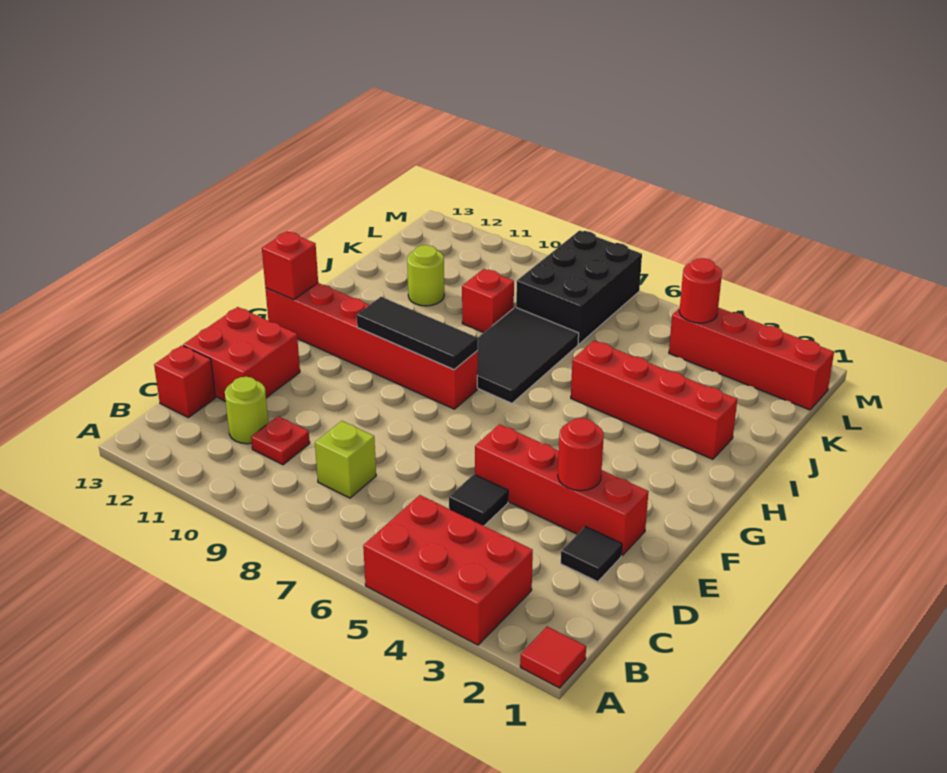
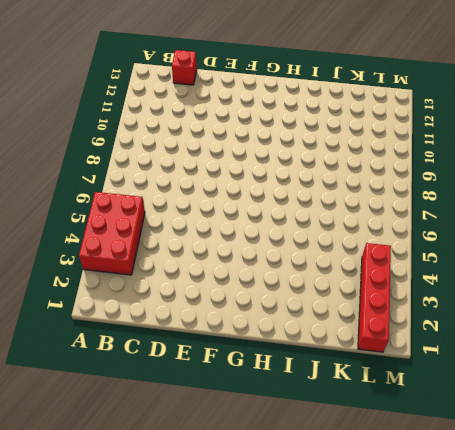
none -> red 1x1 tile [520,627,586,688]
none -> lime 1x1 brick [315,421,376,498]
none -> red 1x1 plate [251,416,310,465]

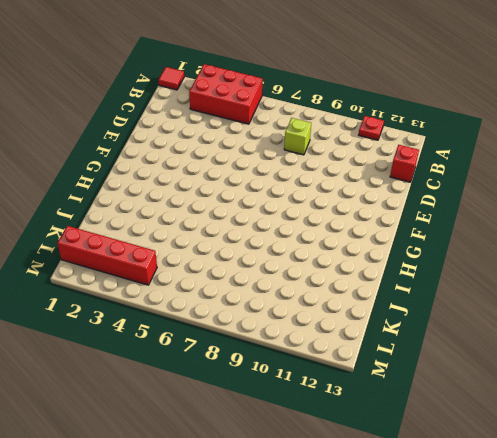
red 1x1 plate [359,116,384,140] -> red 1x1 plate moved to [251,416,310,465]
none -> lime 1x1 round brick [225,377,268,444]
none -> black 1x1 tile [561,527,622,582]
none -> black 1x1 tile [449,474,508,526]

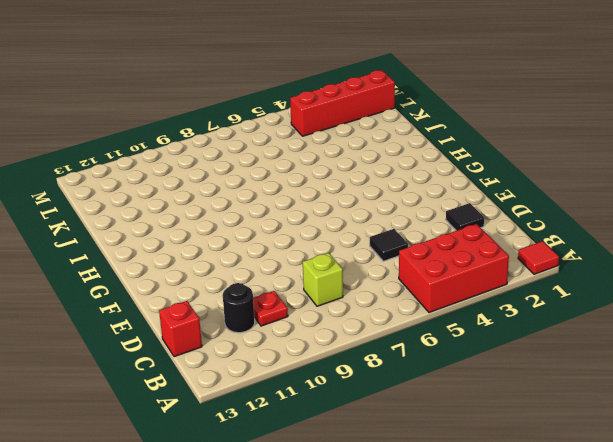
black 1x1 round brick [223,283,255,333] -> lime 1x1 round brick [225,377,268,444]
none -> red 2x2 brick [183,307,300,401]
none -> red 1x4 brick [475,424,649,555]
none -> red 1x6 brick [265,283,478,409]

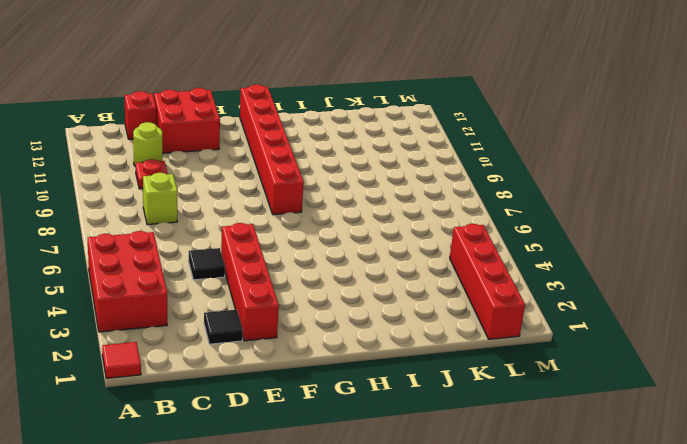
none -> black 2x3 tile [477,307,579,403]
none -> red 1x4 brick [571,341,737,459]
none -> red 1x1 brick [462,269,514,333]

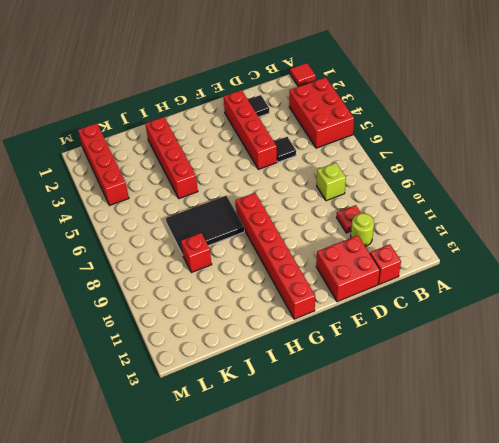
none -> lime 1x1 round brick [407,245,444,306]
none -> black 2x3 brick [516,231,642,344]
none -> red 1x1 round brick [558,418,604,491]

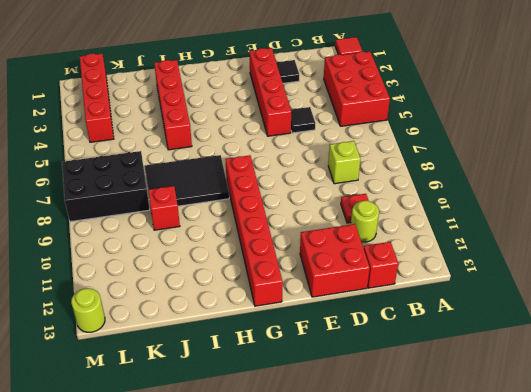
lime 1x1 round brick [71,288,105,332] -> lime 1x1 round brick moved to [407,245,444,306]
none -> red 1x1 round brick [558,418,604,491]
none -> black 1x3 tile [357,297,478,369]
none -> red 1x1 brick [262,232,318,300]

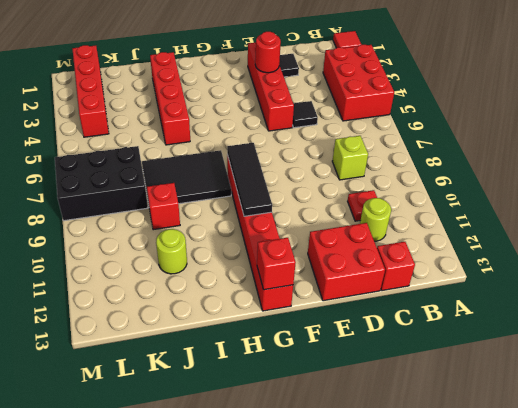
none -> red 1x1 round brick [679,258,722,323]

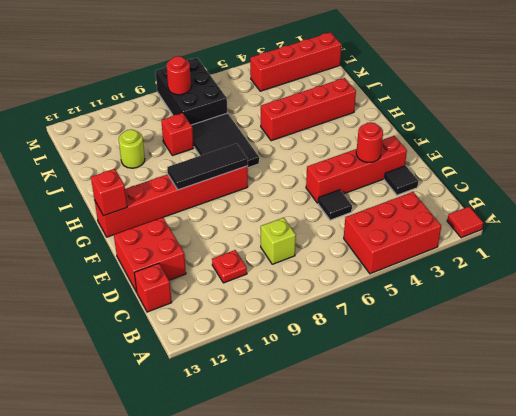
red 1x1 round brick [167,56,191,95] -> red 1x1 round brick moved to [679,258,722,323]
none -> lime 1x1 round brick [225,377,268,444]

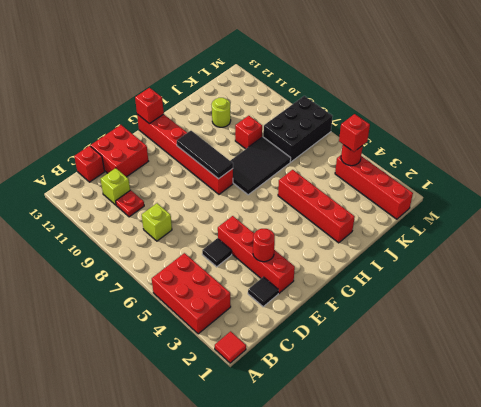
lime 1x1 brick [100,168,130,205] -> lime 1x1 round brick [225,377,268,444]
red 1x1 brick [339,114,370,152] -> none

